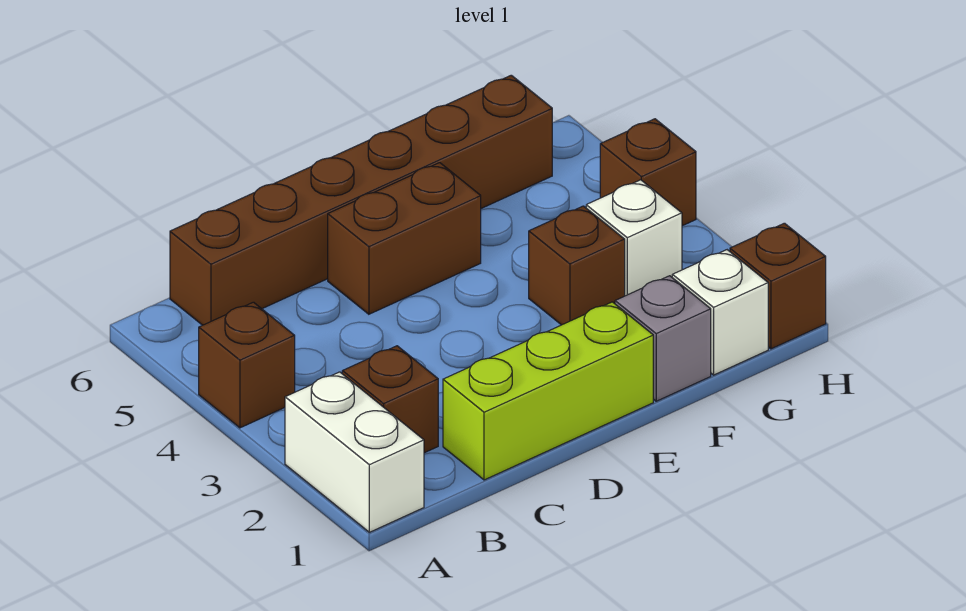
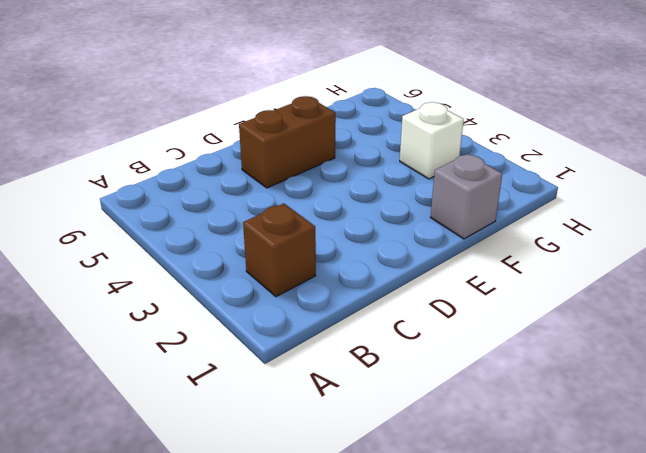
none -> white 1x2 brick [285,372,424,532]
none -> brown 1x1 brick [199,302,295,428]
none -> brown 1x6 brick [170,75,552,325]

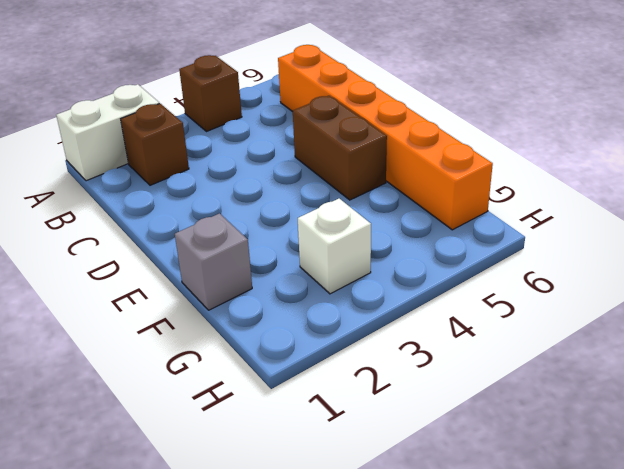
orange 1x6 brick [278,45,493,230] -> brown 1x6 brick [170,75,552,325]
none -> lime 1x3 brick [443,302,653,480]
none -> brown 1x1 brick [529,206,625,325]
none -> white 1x1 brick [672,250,768,375]

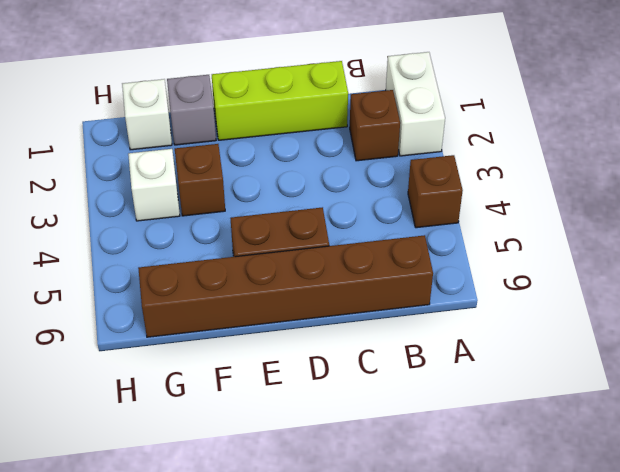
none -> brown 1x1 brick [730,223,826,349]
none -> brown 1x1 brick [600,119,696,226]

